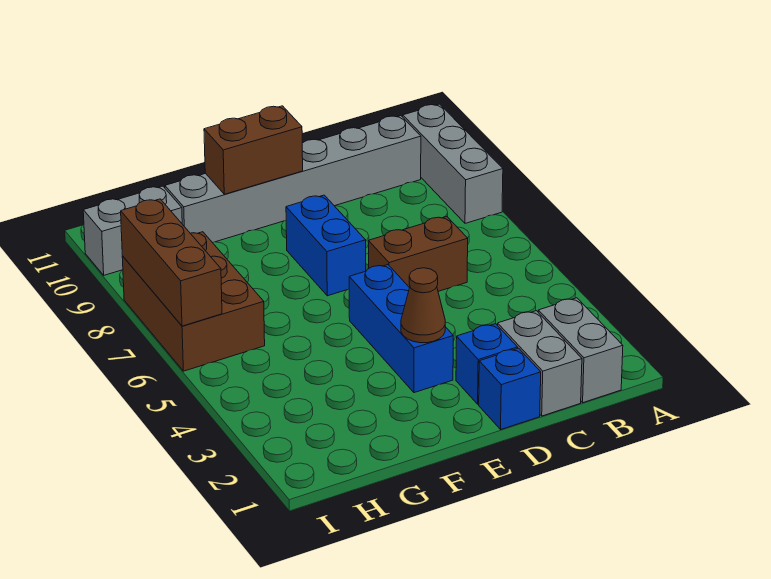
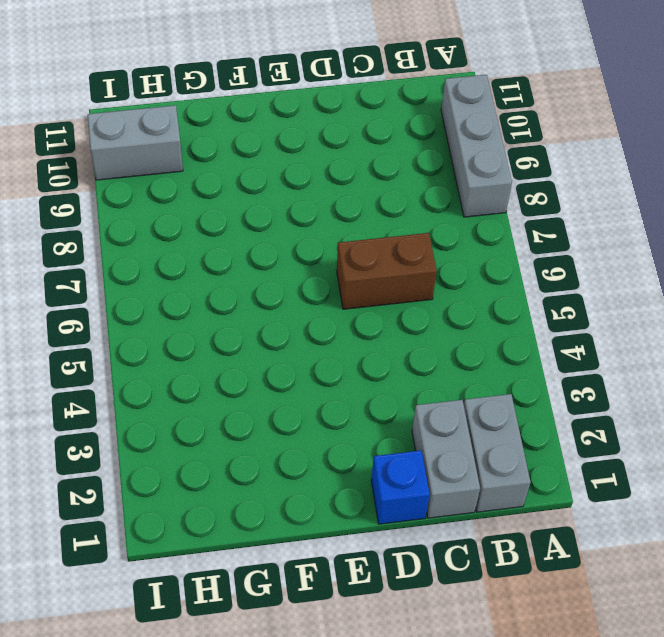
none -> grey 1x6 brick [165,116,421,242]
none -> blue 1x1 brick [456,324,518,404]
none -> blue 1x3 brick [349,265,453,393]

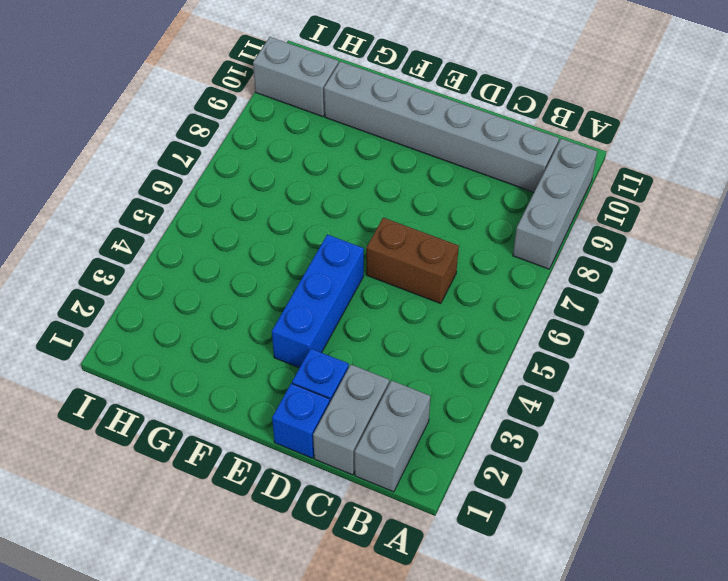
none -> blue 1x2 brick [286,195,366,296]
none -> brown 2x3 brick [122,232,265,371]
none -> brown 1x1 cone [401,268,445,343]

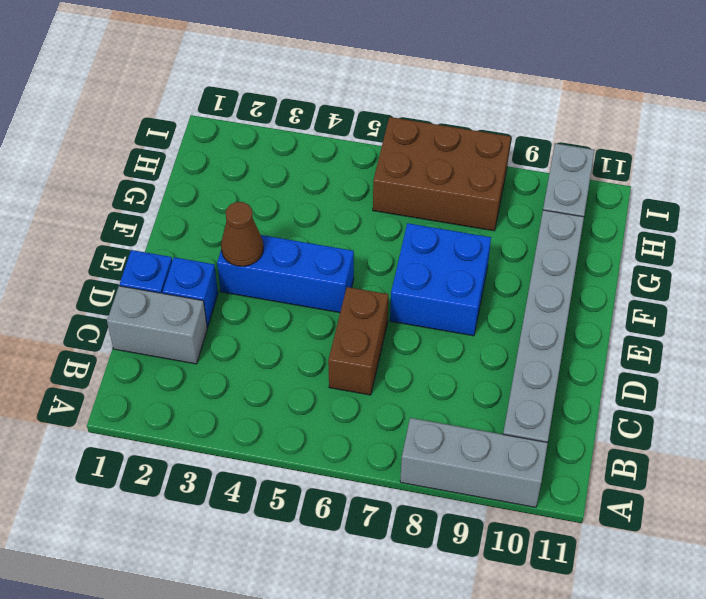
blue 2x2 brick [390,223,491,336] -> blue 1x2 brick [286,195,366,296]
none -> grey 1x2 brick [538,298,623,403]
none -> brown 1x2 brick [204,106,303,194]
none -> brown 1x3 brick [121,199,222,326]

